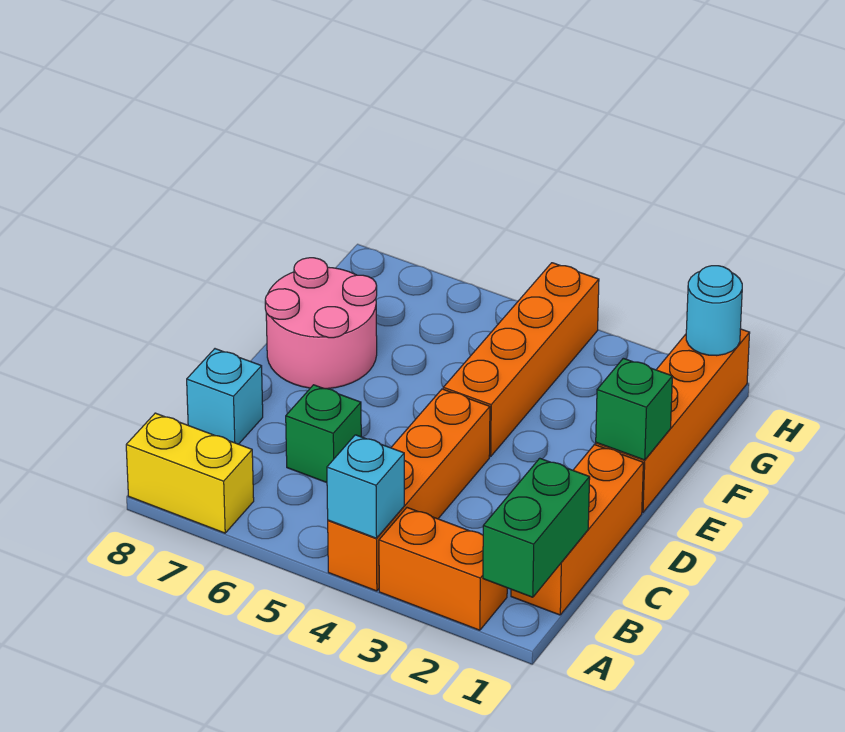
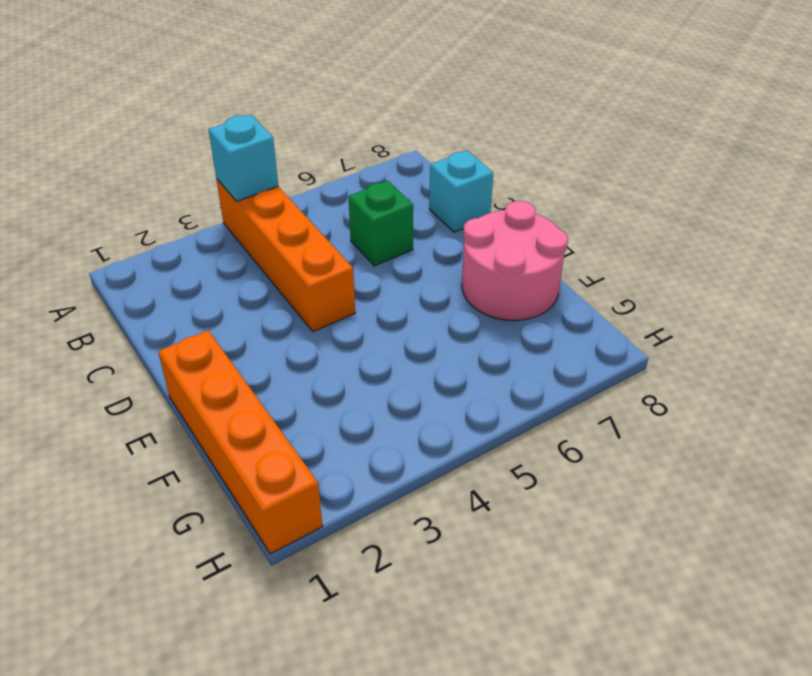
none -> orange 1x2 brick [379,508,507,630]
none -> yellow 1x2 brick [126,413,254,533]
none -> orange 1x3 brick [511,445,643,615]

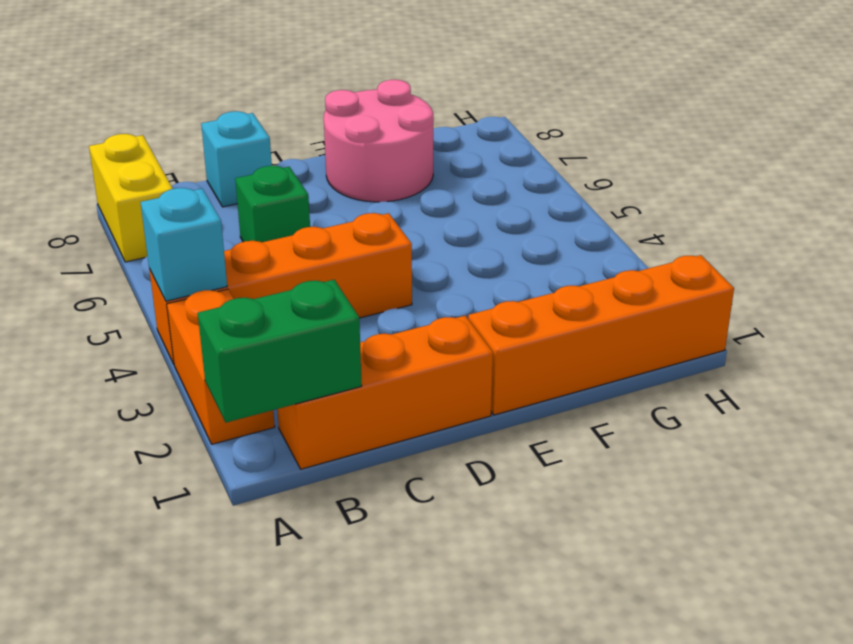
none -> orange 1x4 brick [443,263,599,456]
none -> green 1x1 brick [596,358,672,460]
none -> cyan 1x1 round brick [686,266,742,356]

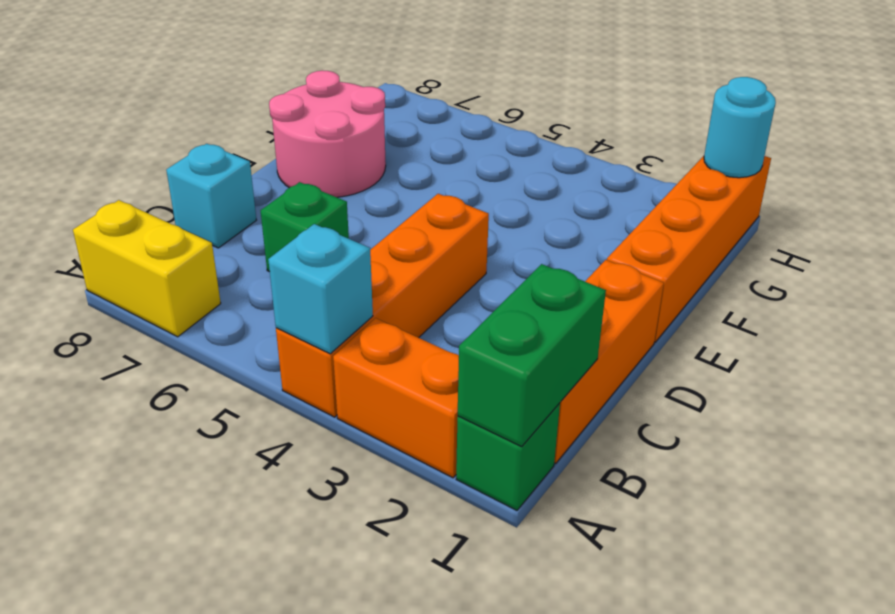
green 1x1 brick [456,403,560,510] -> green 1x1 brick moved to [596,358,672,460]
none -> orange 1x4 brick [443,263,599,456]

